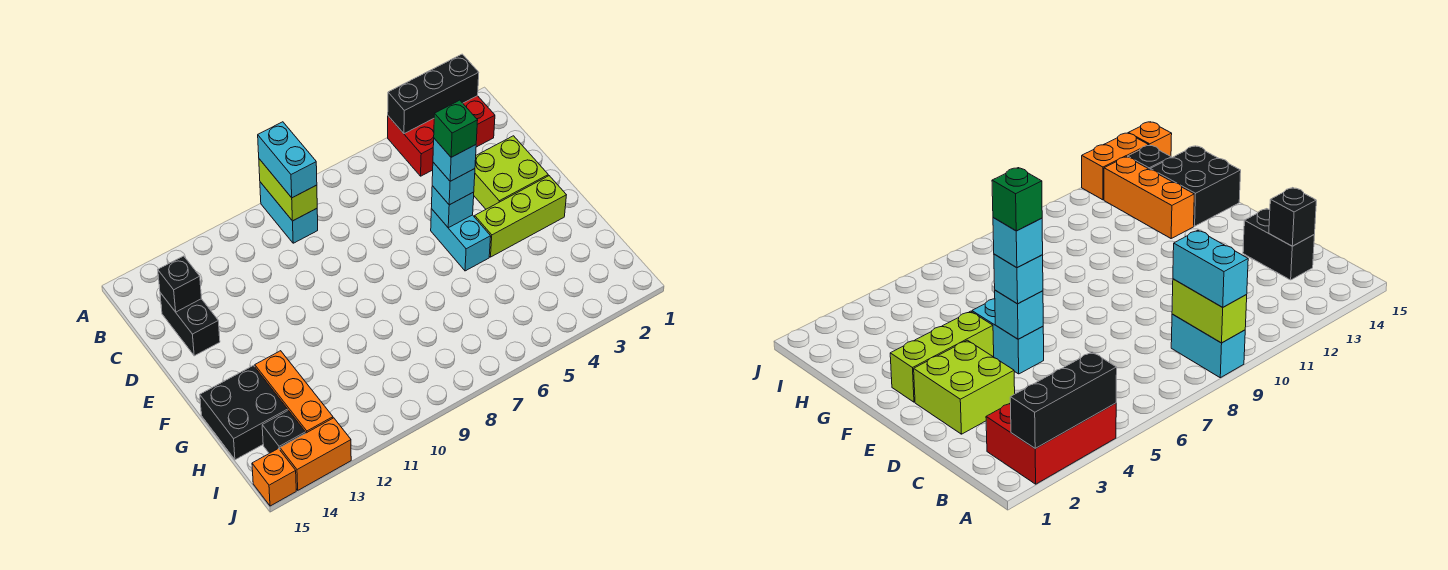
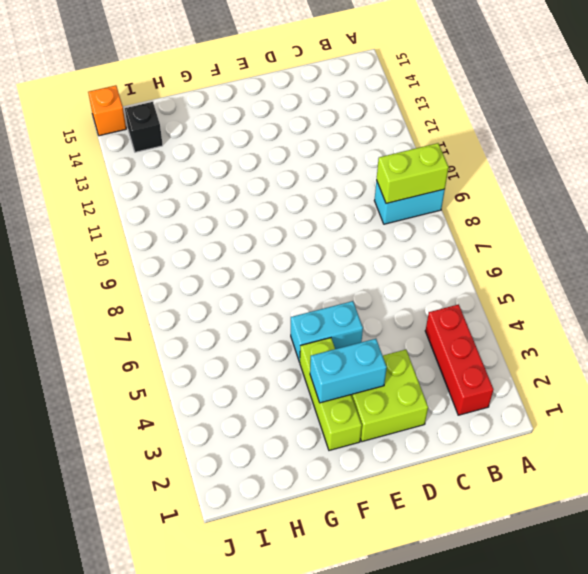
red 1x3 brick [425,304,493,415] -> red 2x3 brick [388,96,495,176]
cyan 1x2 brick [310,339,387,403] -> cyan 1x2 brick moved to [258,122,317,198]
none -> black 1x2 brick [160,293,220,356]
none -> orange 1x3 brick [255,351,333,433]
none -> black 2x2 brick [200,366,288,460]

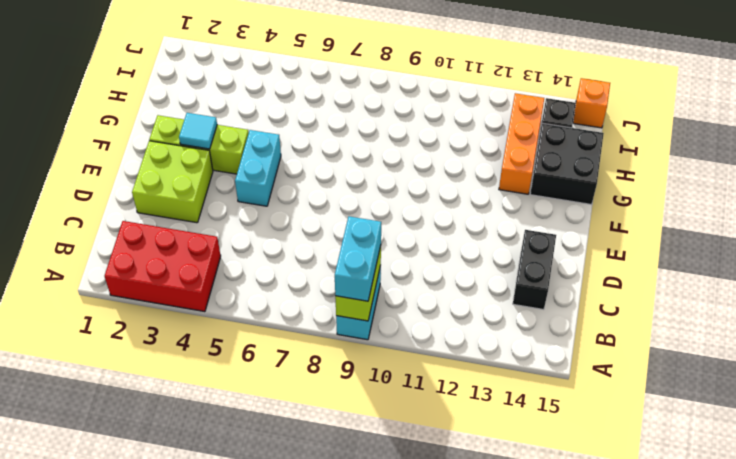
cyan 1x1 tile [179,113,217,149] -> none
none -> orange 1x2 brick [280,418,351,490]
none -> black 1x3 brick [388,54,479,134]
none -> black 1x1 brick [158,256,202,312]

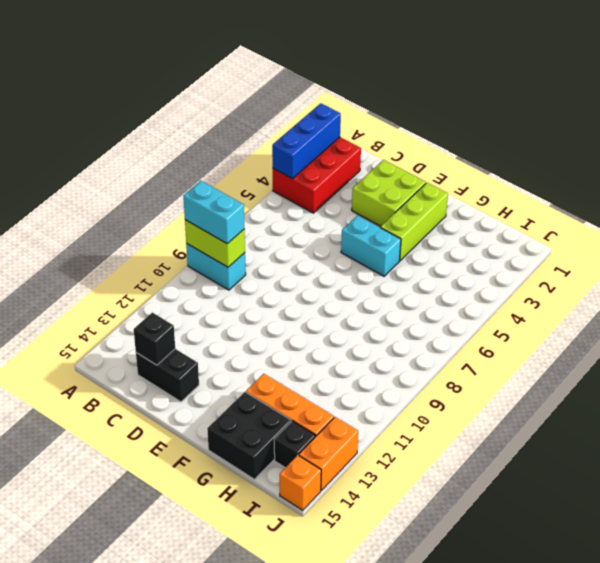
blue 1x3 brick [272,103,341,179] -> black 1x3 brick [388,54,479,134]
none -> cyan 1x1 brick [432,186,474,228]
none -> cyan 1x1 brick [432,162,475,205]
none -> cyan 1x1 brick [433,139,476,181]

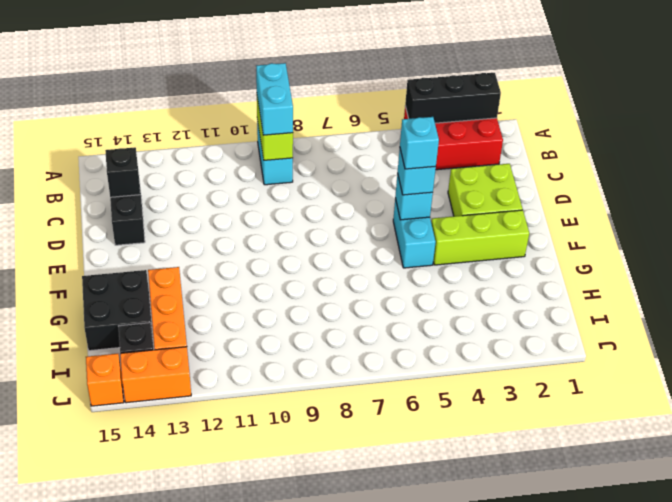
none -> green 1x1 brick [434,100,478,157]

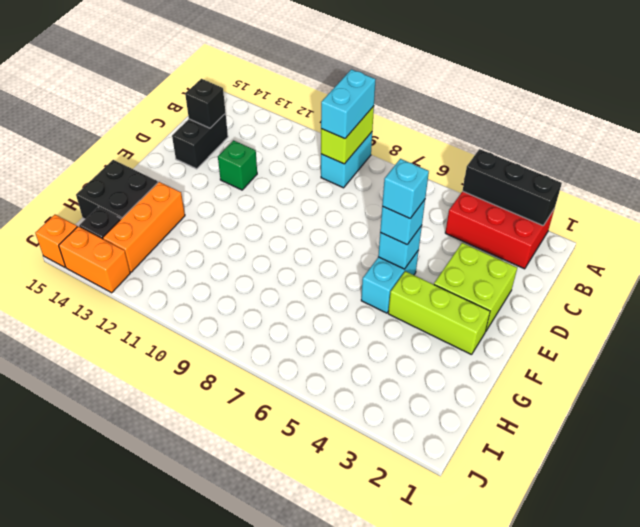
green 1x1 brick [218,140,257,190] -> green 1x1 brick moved to [434,100,478,157]

